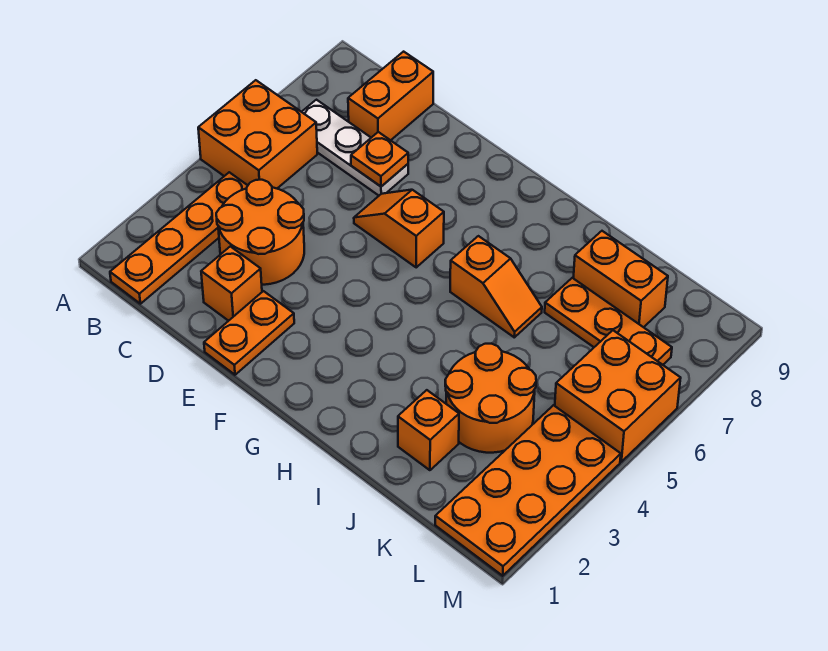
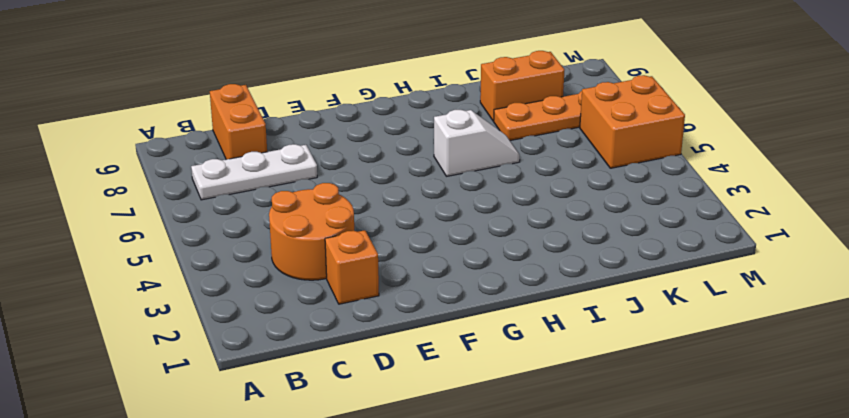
white 1x2 slope [434,110,520,176] -> orange 1x2 slope [450,236,542,337]
none -> orange 2x2 brick [198,80,317,188]
none -> orange 1x4 plate [110,172,248,304]
none -> orange 1x2 plate [204,291,294,375]

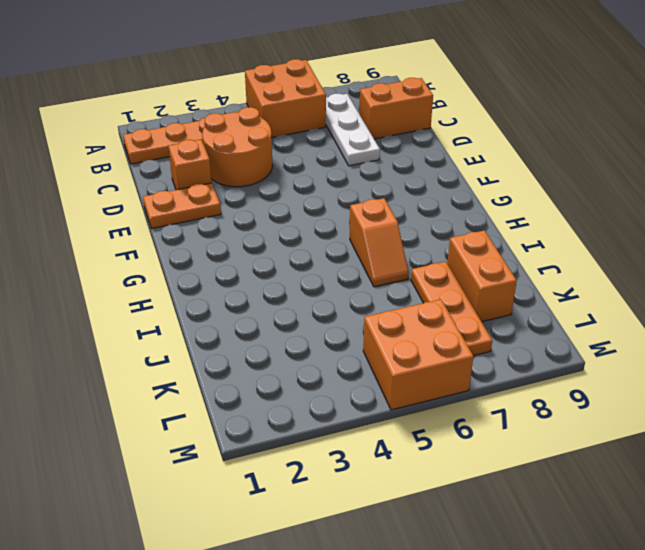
none -> orange 1x2 slope [354,190,444,267]
none -> orange 1x1 brick [398,390,459,470]
none -> orange 2x2 round brick [445,344,536,453]

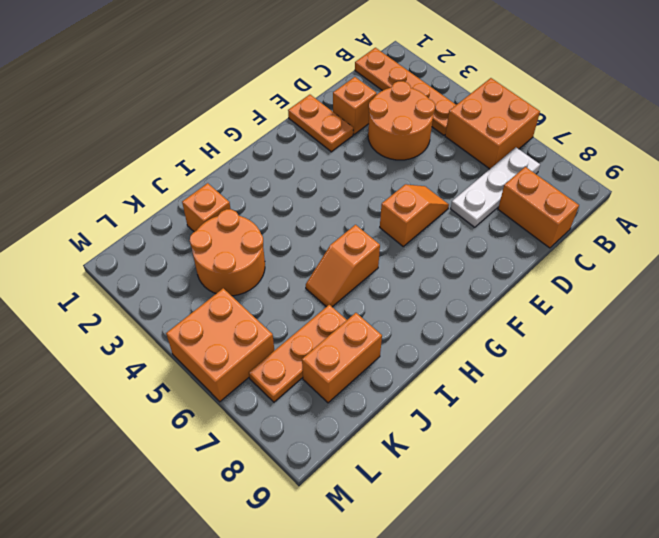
none -> orange 2x4 plate [435,405,621,576]
none -> orange 1x1 plate [351,132,408,186]

